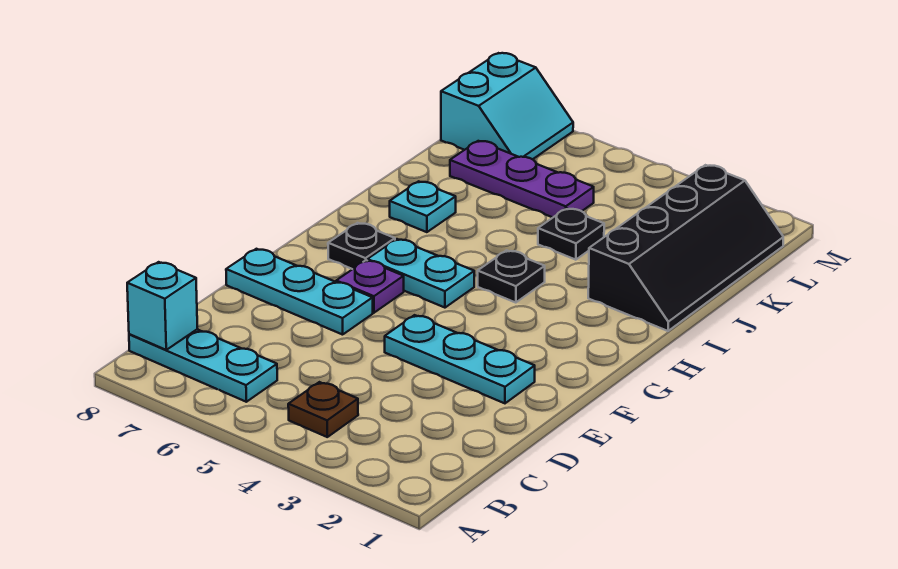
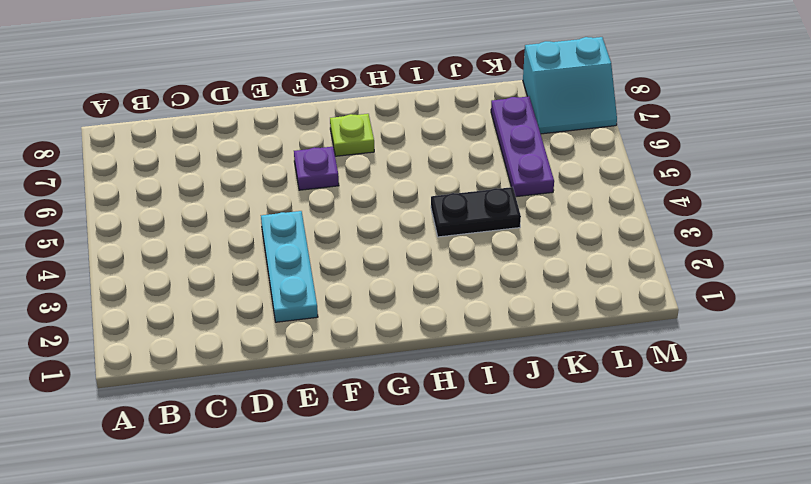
lime 1x1 plate [330,114,374,156] -> black 1x1 plate [328,223,395,269]
black 1x2 plate [431,187,521,237] -> black 1x1 plate [538,208,604,260]
none -> brown 1x1 plate [288,382,358,437]
none -> cyan 1x3 plate [129,329,277,402]
none -> cyan 1x3 plate [226,249,373,335]

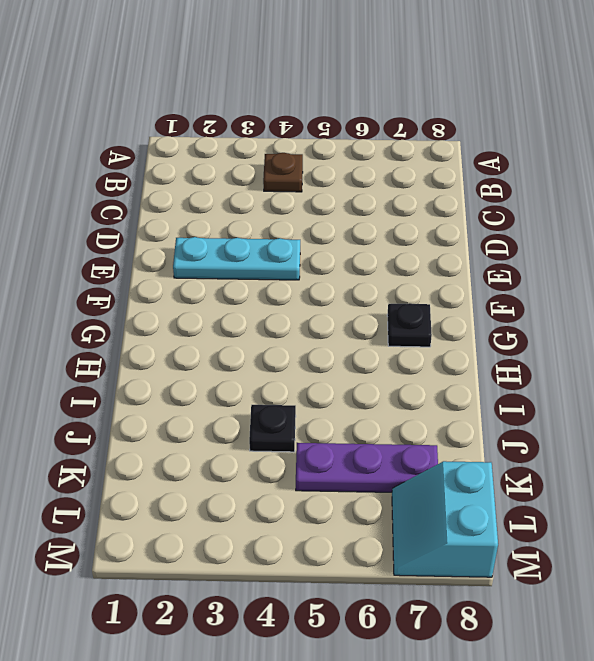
none -> cyan 1x3 plate [129,329,277,402]
none -> cyan 1x3 plate [226,249,373,335]
none -> purple 1x1 plate [336,260,404,313]

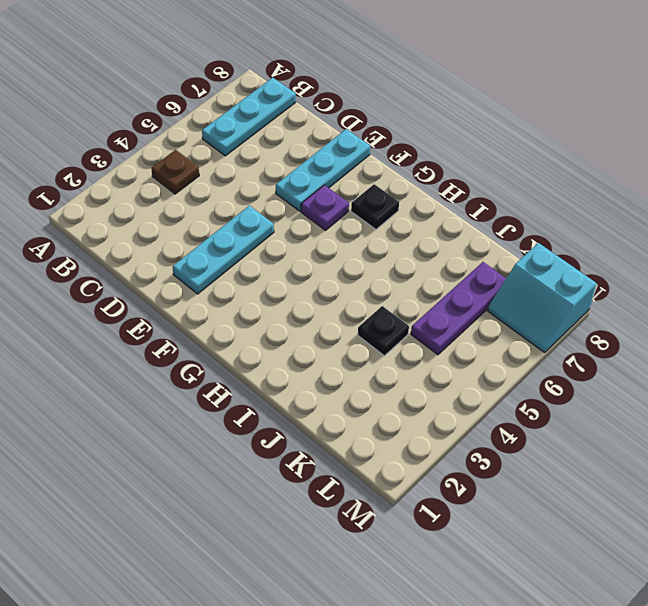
none -> cyan 1x2 plate [367,239,474,308]
none -> black 1x1 plate [478,250,545,303]
none -> black 2x4 slope [588,165,783,331]

